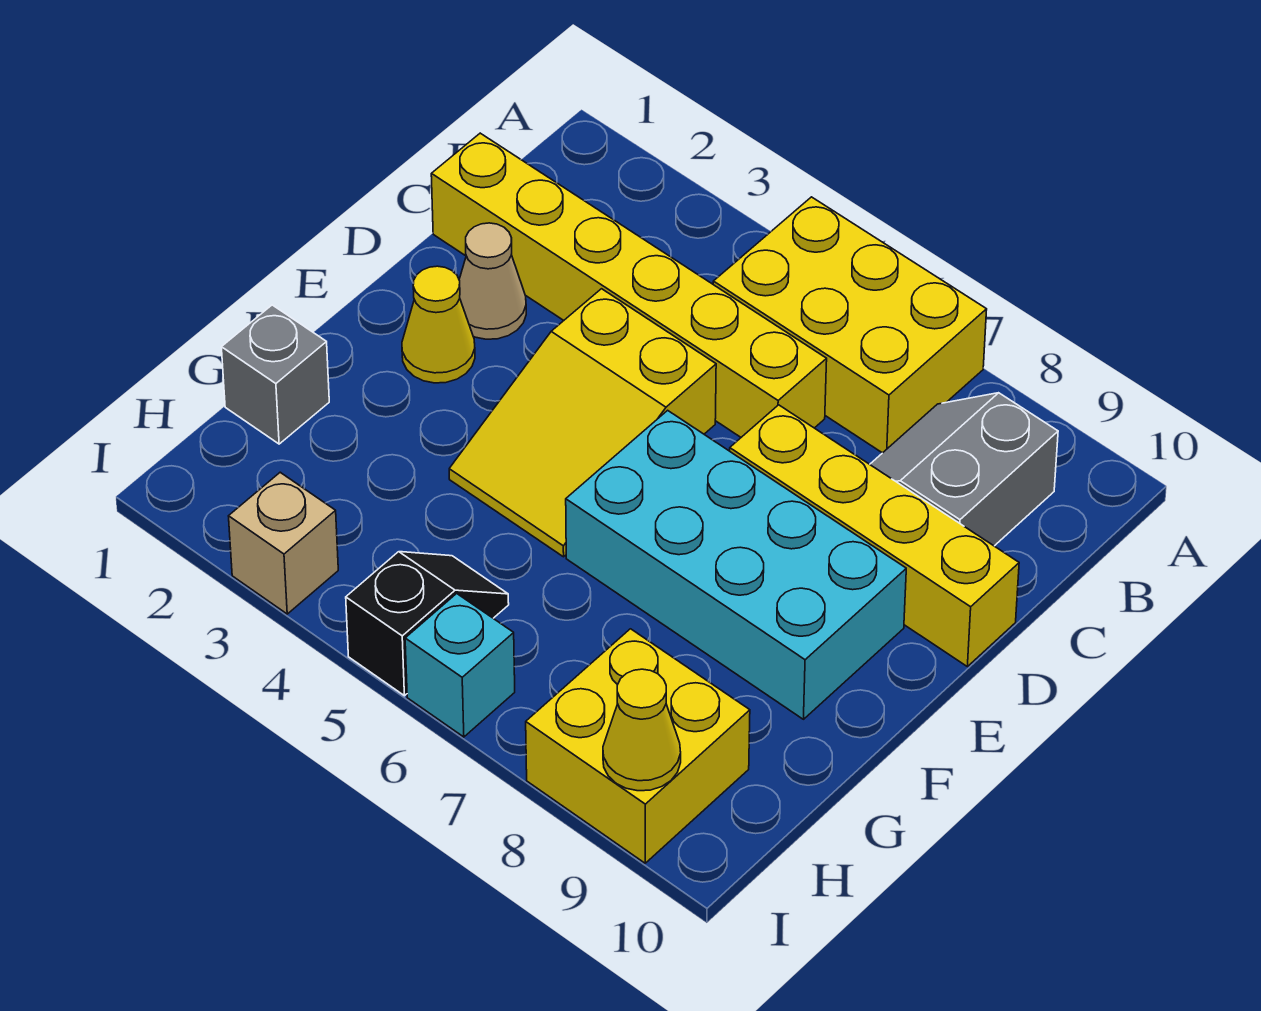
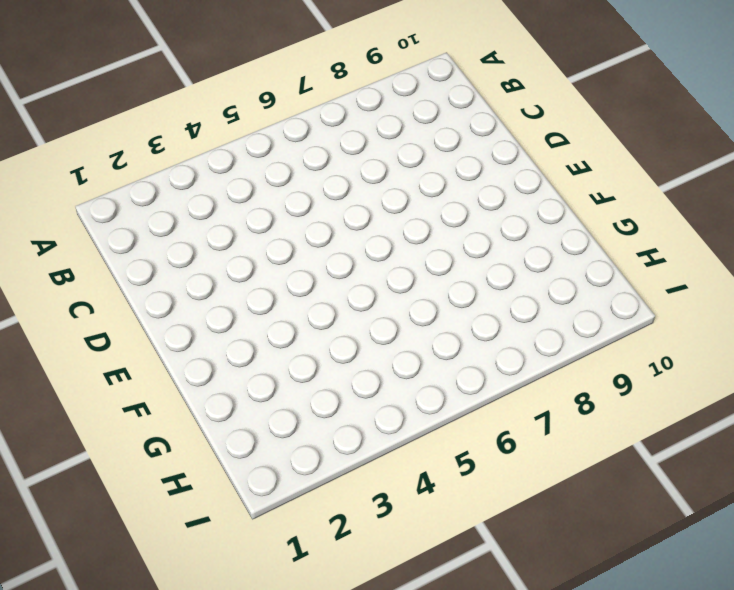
none -> yellow 2x3 brick [713,197,987,453]
none -> grey 2x2 slope [870,393,1058,546]
none -> yellow 1x6 brick [431,133,827,437]

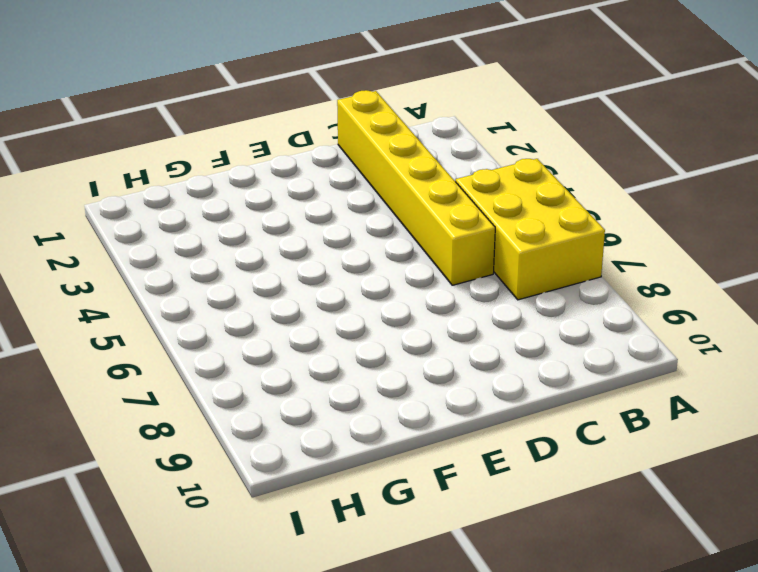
none -> grey 2x2 slope [870,393,1058,546]
none -> tan 1x1 cone [459,223,526,339]
none -> yellow 2x3 slope [449,289,716,557]

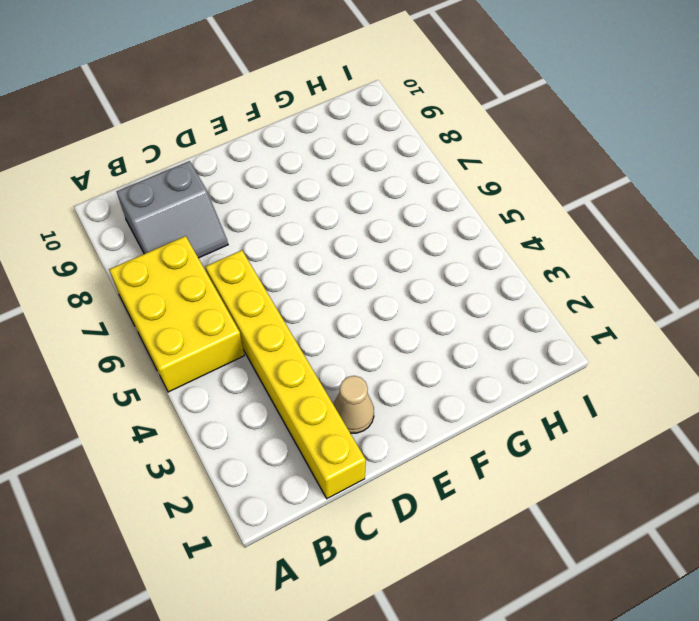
none -> yellow 2x3 slope [449,289,716,557]
none -> yellow 1x4 brick [730,405,1019,666]
none -> yellow 1x1 cone [402,266,475,383]

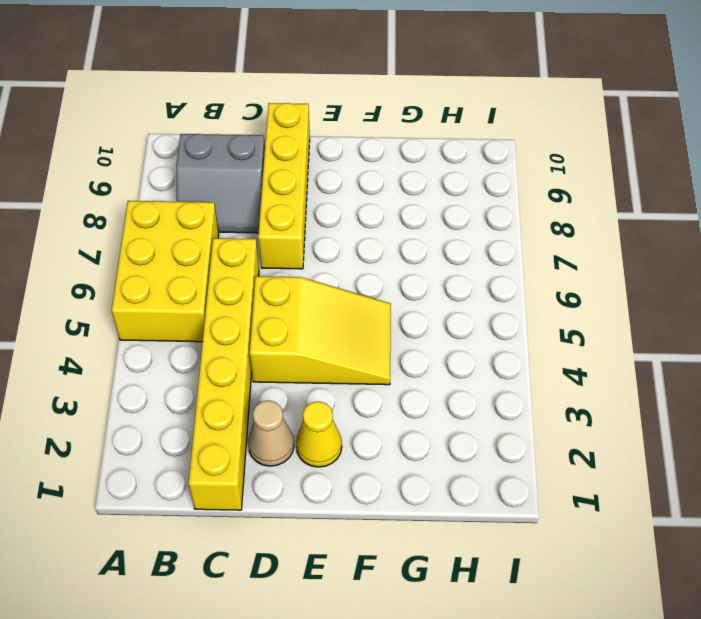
none -> cyan 2x4 brick [566,410,906,719]
none -> grey 1x1 brick [221,305,329,444]
none -> black 1x2 slope [346,552,509,696]

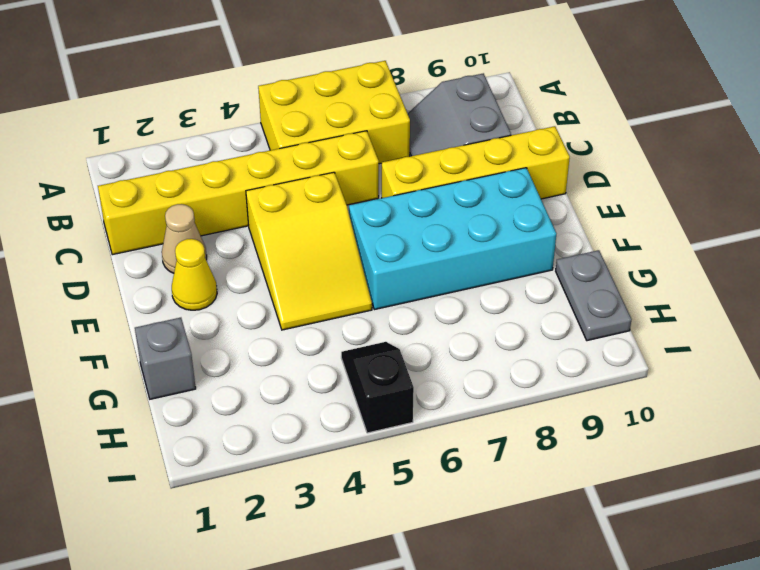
grey 1x2 plate [556,250,632,341] -> none
none -> yellow 2x2 brick [526,629,750,863]
none -> tan 1x1 brick [229,472,338,614]
none -> cyan 1x1 brick [405,593,515,737]

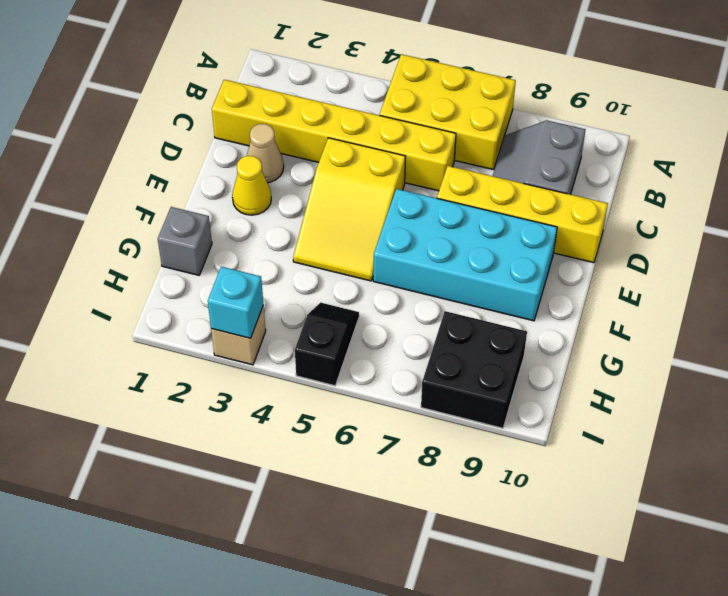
black 2x2 brick [421,311,527,428] -> yellow 2x2 brick [526,629,750,863]
cyan 1x1 brick [208,267,263,338] -> cyan 1x1 brick moved to [405,593,515,737]
none -> yellow 1x1 cone [603,669,681,791]

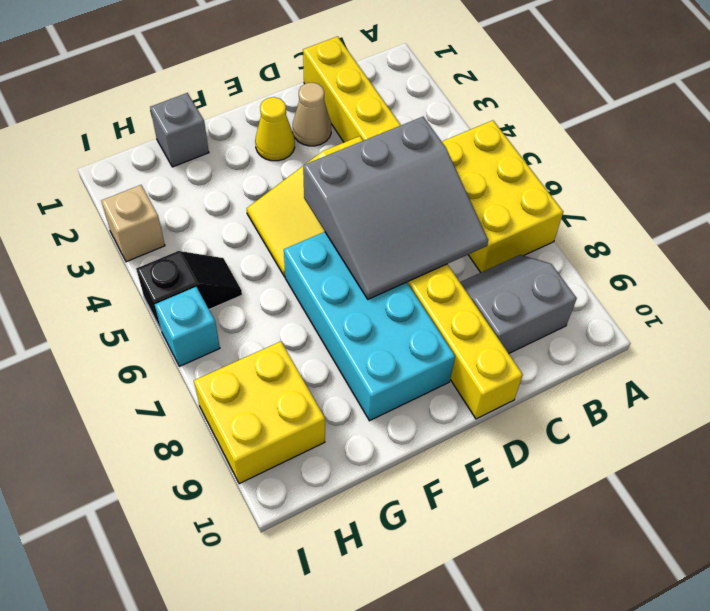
grey 3x3 slope [303,117,488,299] -> none
none -> yellow 1x1 cone [603,669,681,791]

